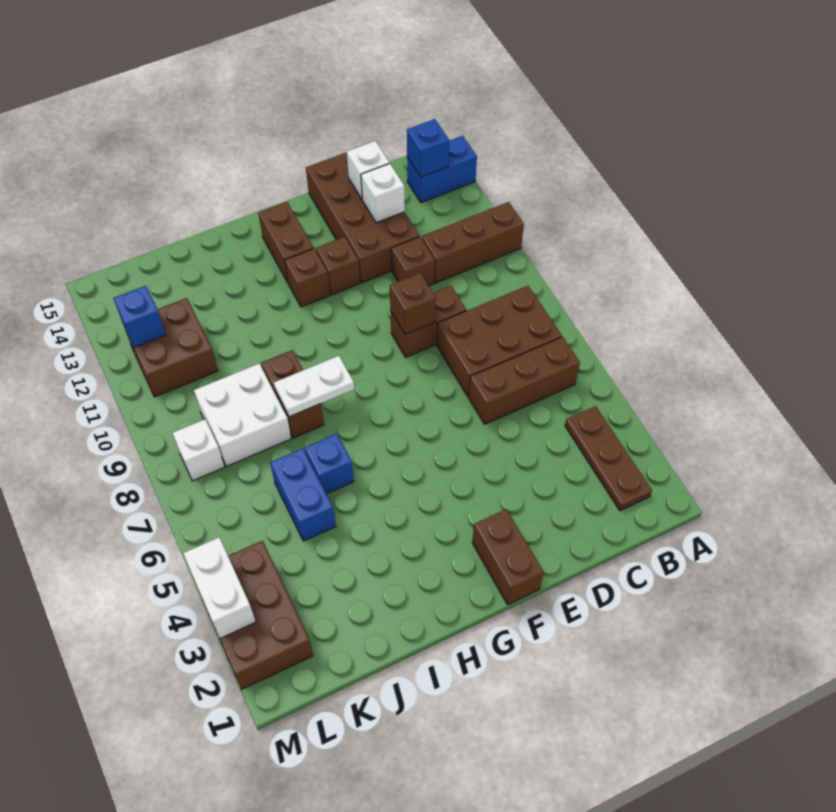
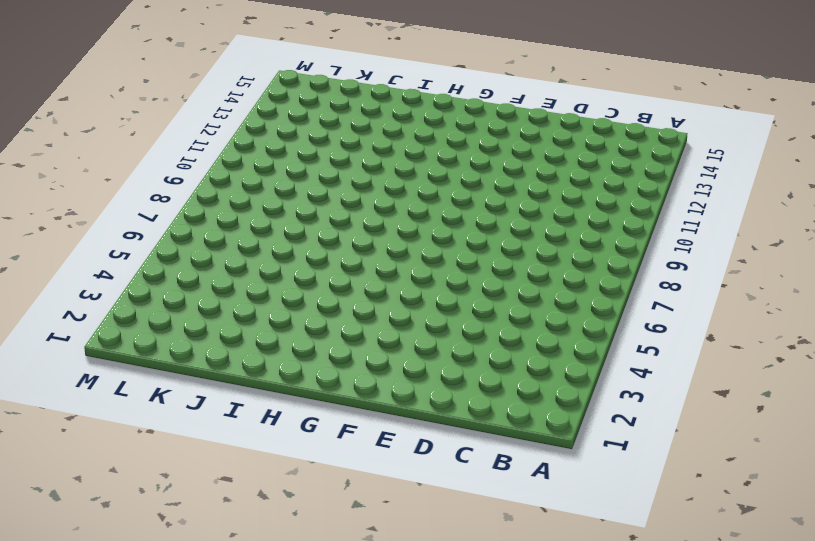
none -> brown 1x3 brick [422,202,524,283]
none -> blue 1x2 brick [407,136,477,203]
none -> brown 1x3 plate [565,406,652,511]

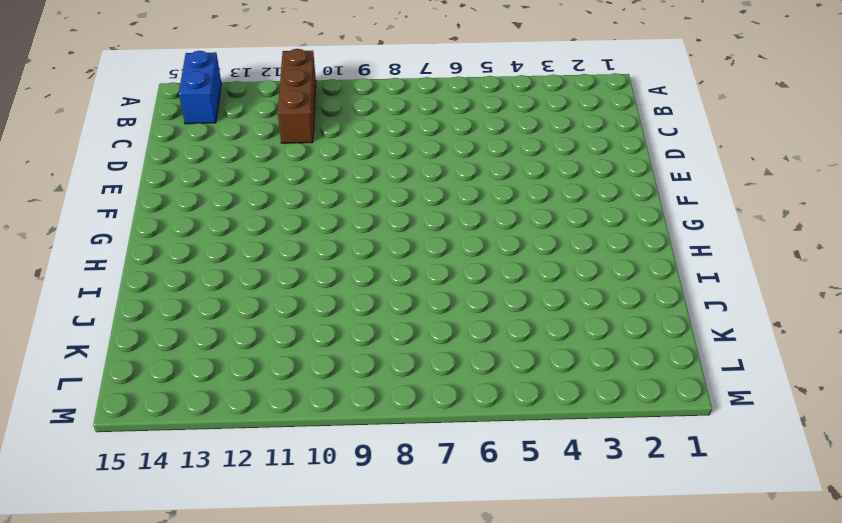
none -> brown 1x3 plate [565,406,652,511]
none -> brown 1x3 brick [469,337,580,424]
none -> brown 2x3 brick [437,286,562,397]

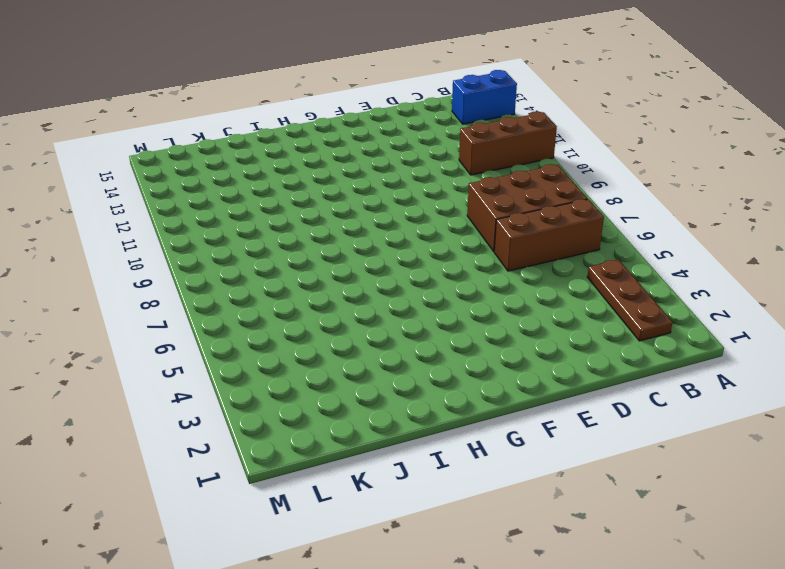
none -> brown 1x2 brick [390,286,466,357]
none -> brown 1x1 brick [391,237,435,286]
none -> brown 2x4 brick [306,152,419,283]

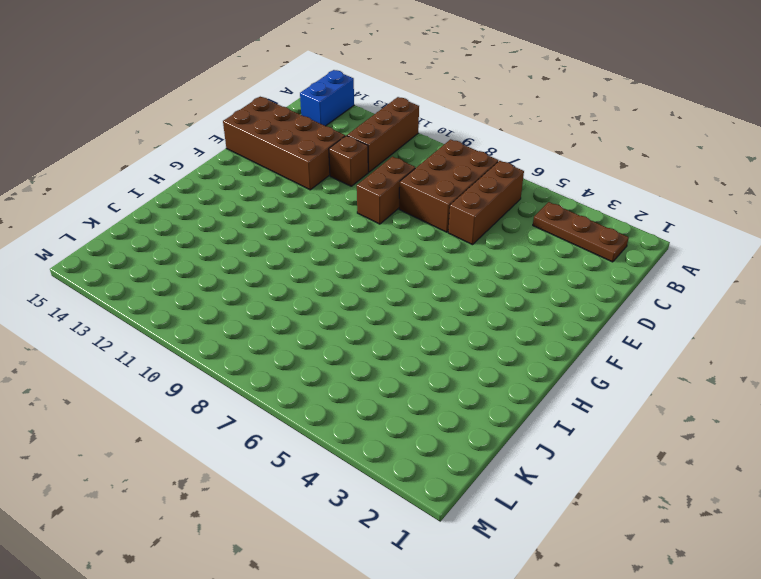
none -> brown 1x2 brick [472,509,544,604]
none -> brown 1x1 brick [316,237,360,295]
none -> brown 1x1 brick [285,249,330,307]

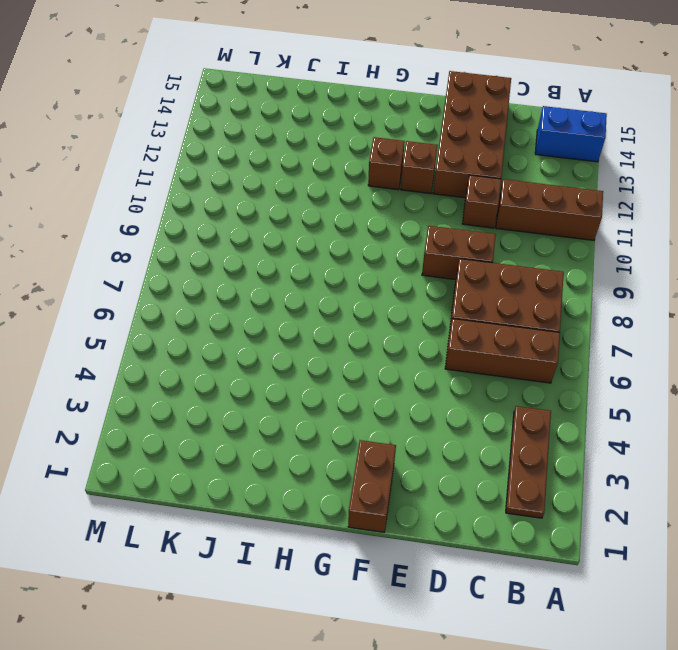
none -> brown 1x2 brick [258,202,314,282]
none -> blue 1x1 brick [305,434,354,494]
none -> brown 1x2 brick [261,350,324,438]

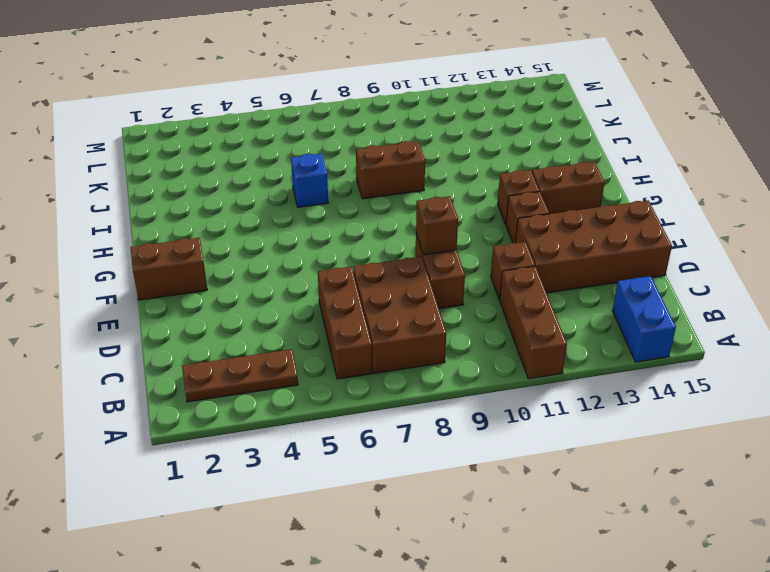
none -> blue 1x2 brick [270,448,336,541]
none -> white 2x2 brick [194,364,291,466]
none -> brown 2x2 brick [124,298,218,397]

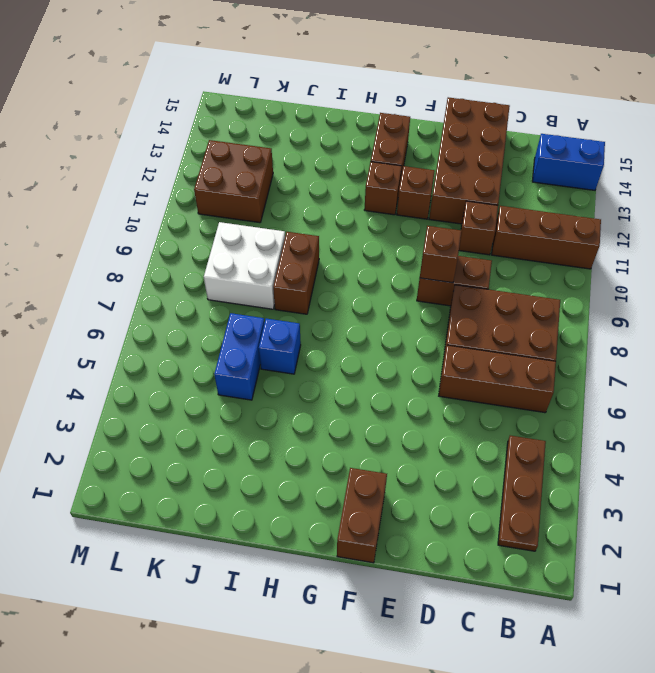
none -> brown 2x3 brick [220,541,313,689]
none -> white 1x1 brick [173,419,224,481]
none -> blue 1x1 brick [407,119,449,177]

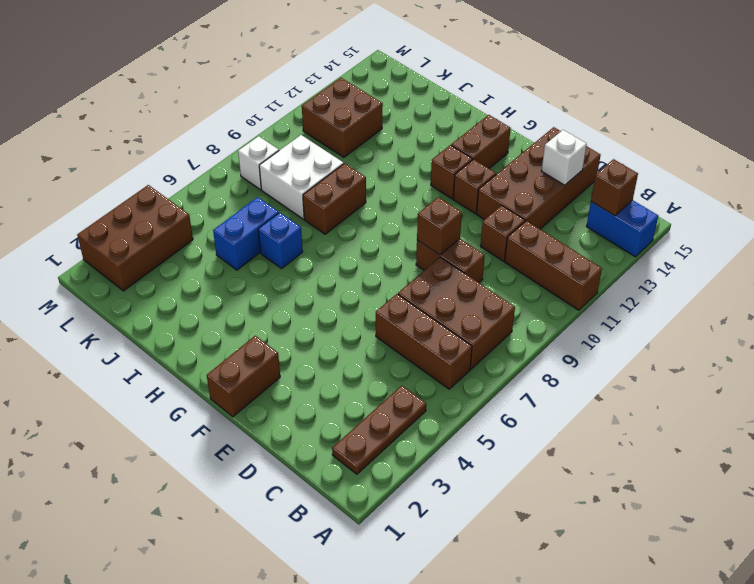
brown 1x1 brick [591,159,638,216] -> blue 1x1 brick [407,119,449,177]
none -> white 1x1 brick [361,163,405,223]
none -> white 1x2 plate [274,356,354,417]
none -> blue 1x1 brick [113,286,166,347]

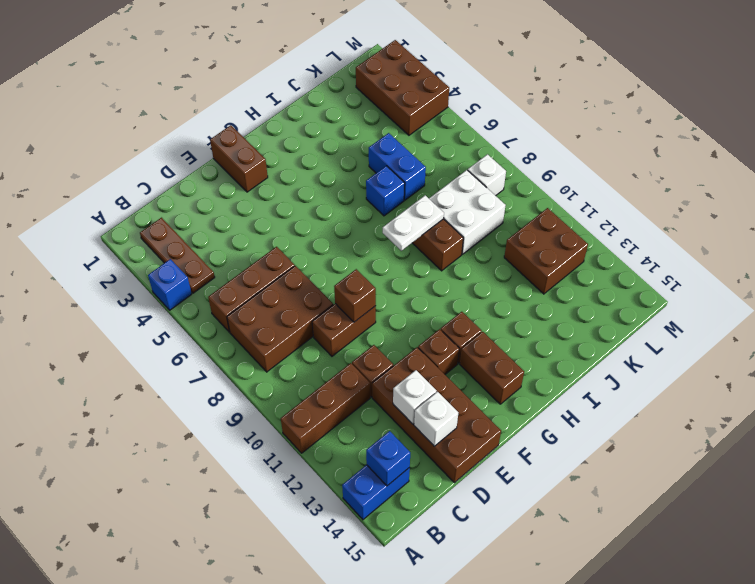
blue 1x1 brick [148,259,192,310] -> blue 1x1 brick moved to [113,286,166,347]
none -> white 1x2 brick [183,538,256,638]

